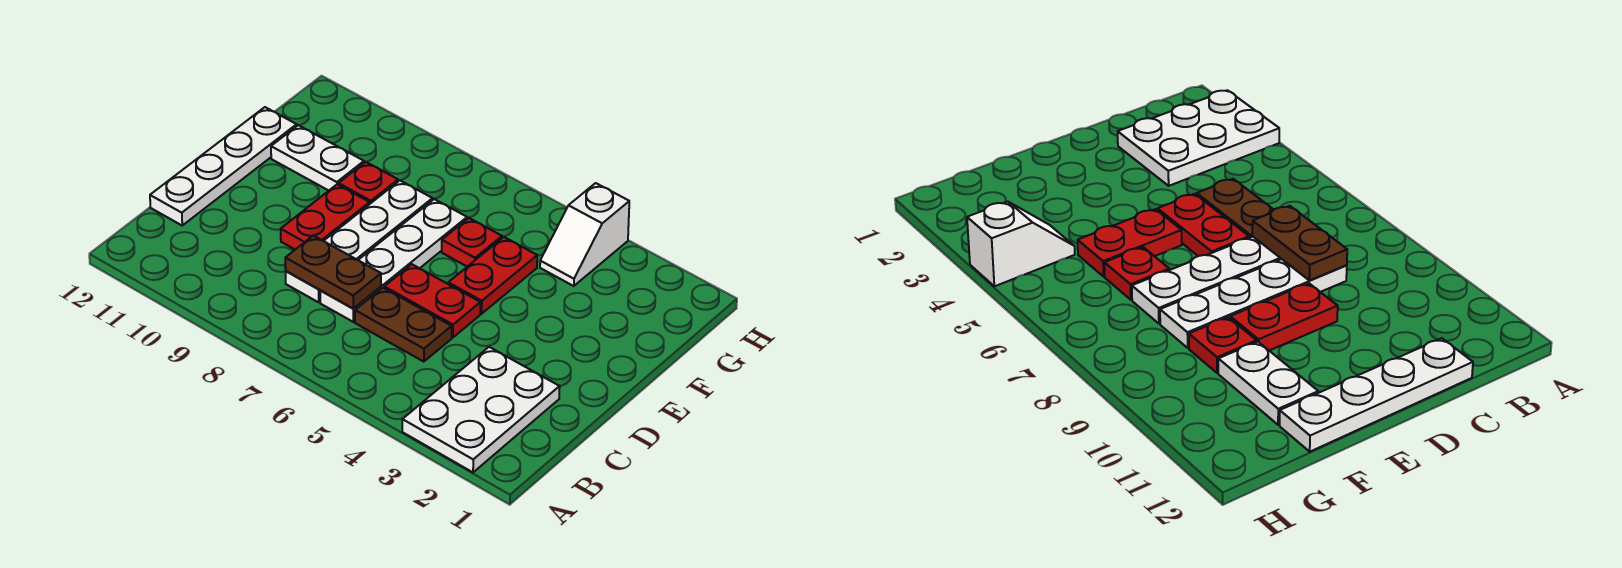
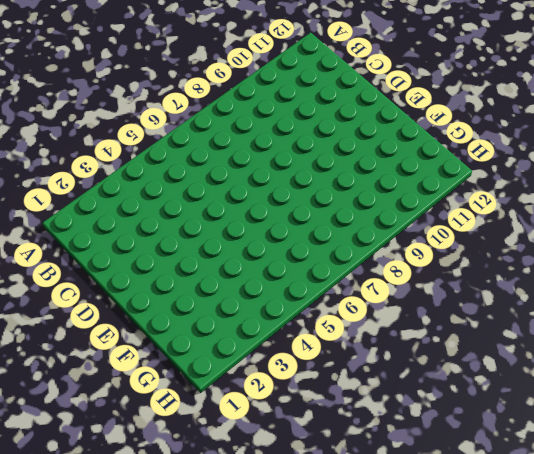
none -> white 2x3 plate [402,347,560,472]
none -> brown 1x2 plate [355,288,452,362]
none -> white 1x4 plate [320,199,467,322]

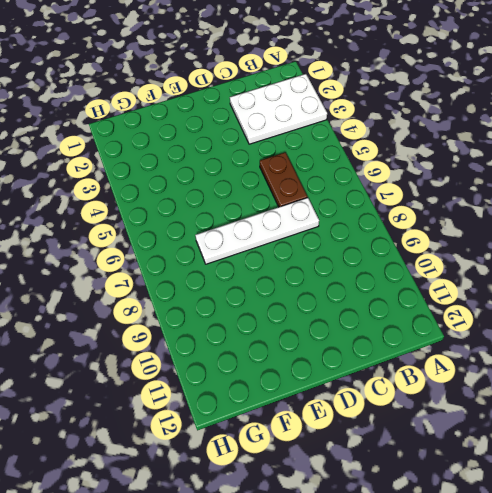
none -> white 1x4 plate [286,180,433,302]
none -> white 1x4 plate [150,107,297,225]
none -> red 1x2 plate [384,264,480,338]

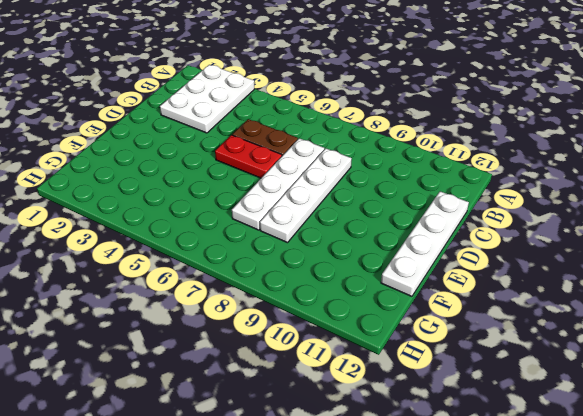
none -> red 1x2 plate [281,184,370,249]
none -> red 1x2 plate [448,237,537,314]
none -> red 1x1 plate [442,218,502,267]

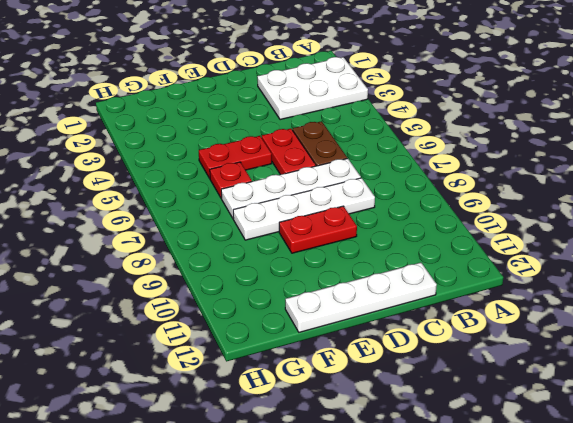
none -> red 1x1 plate [339,162,398,204]
none -> white 1x2 plate [271,125,364,191]
none -> white 1x2 slope [540,183,629,286]

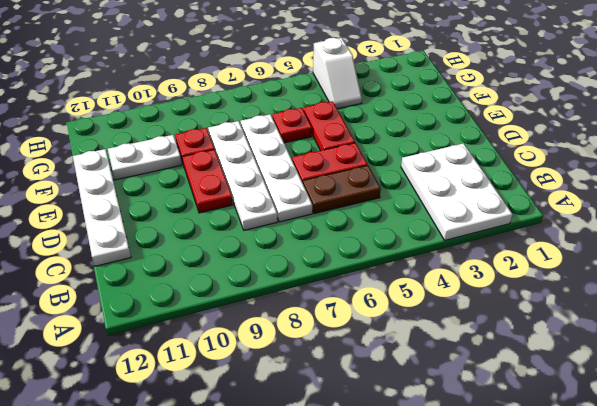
none -> brown 1x2 plate [285,235,381,309]

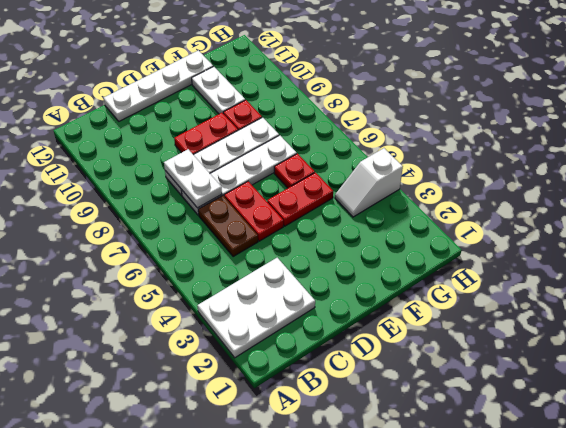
white 1x2 plate [164,149,222,208] -> brown 1x2 plate [285,235,381,309]

